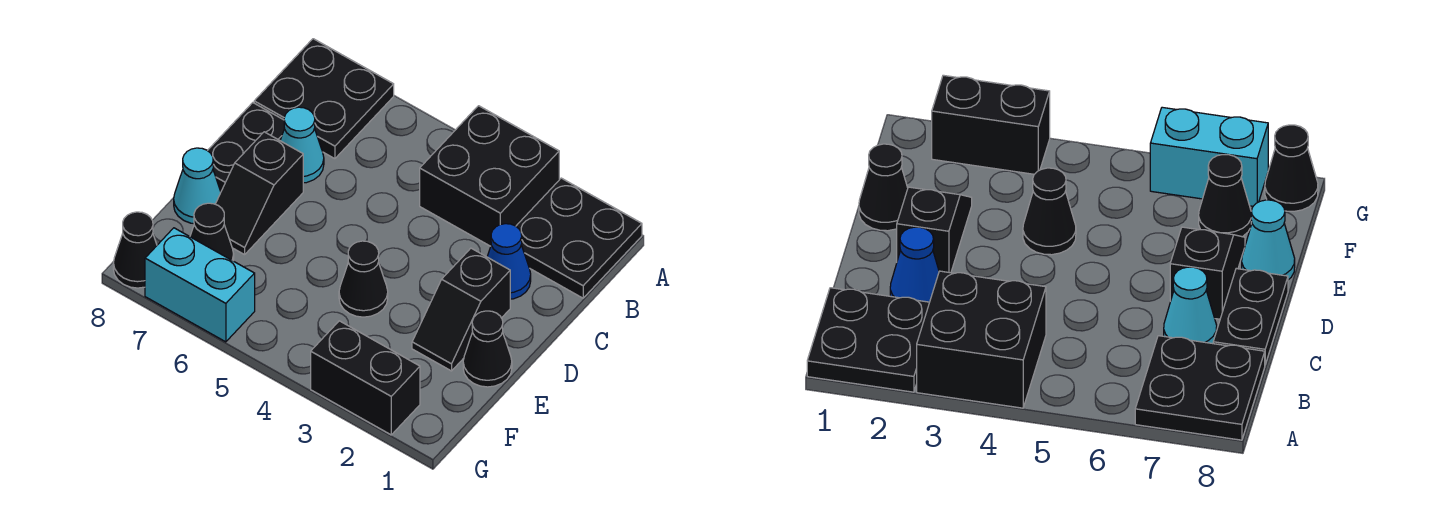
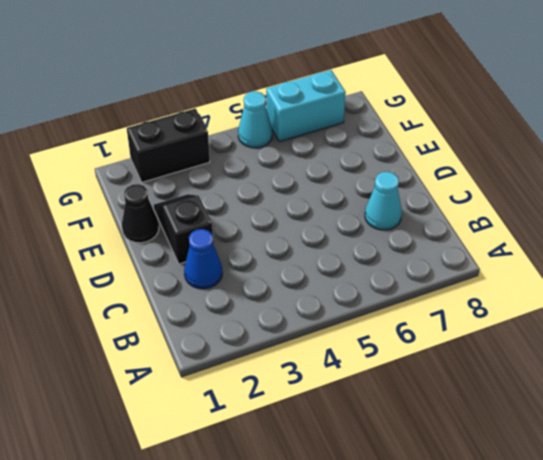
cyan 1x1 cone [238,91,272,148] -> cyan 1x1 cone moved to [174,148,221,224]
none -> black 2x2 plate [516,178,642,298]
none -> black 2x2 brick [420,106,559,246]
none -> black 2x2 plate [254,39,394,159]

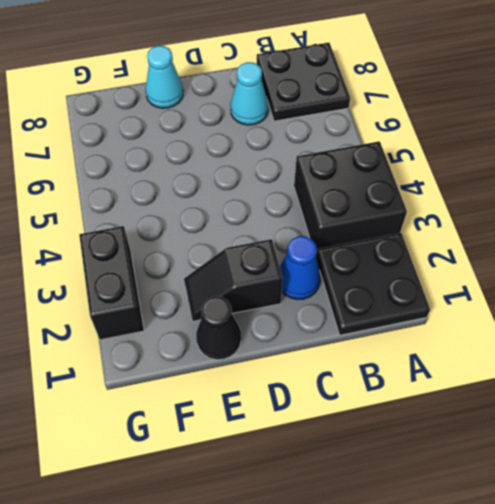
none -> black 1x2 plate [208,103,285,191]
none -> black 1x2 slope [216,132,303,255]
none -> black 1x1 cone [339,241,388,317]

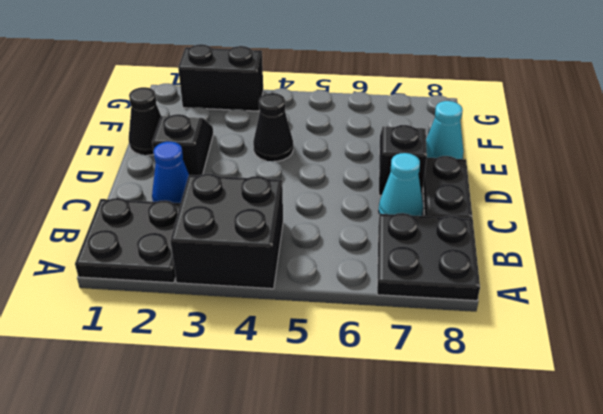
none -> black 1x1 cone [190,203,234,261]
none -> cyan 1x2 brick [145,228,255,342]
none -> black 1x1 cone [113,212,157,288]

